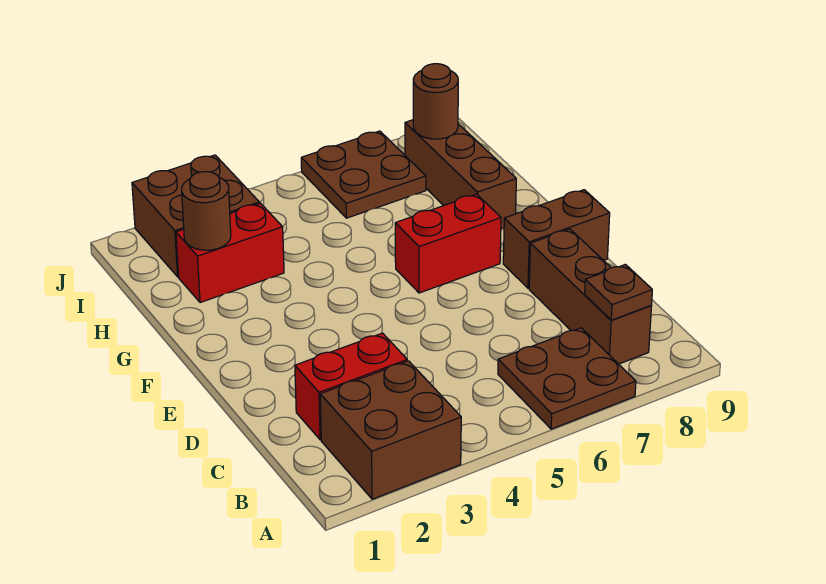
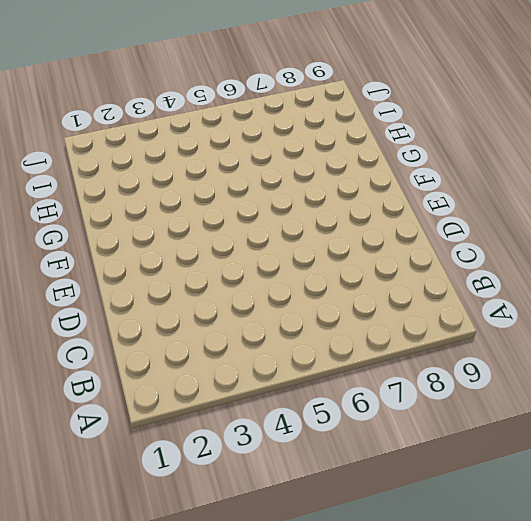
none -> brown 2x2 brick [320,361,461,499]
none -> brown 2x2 plate [498,328,636,429]
none -> brown 1x3 brick [529,229,651,364]

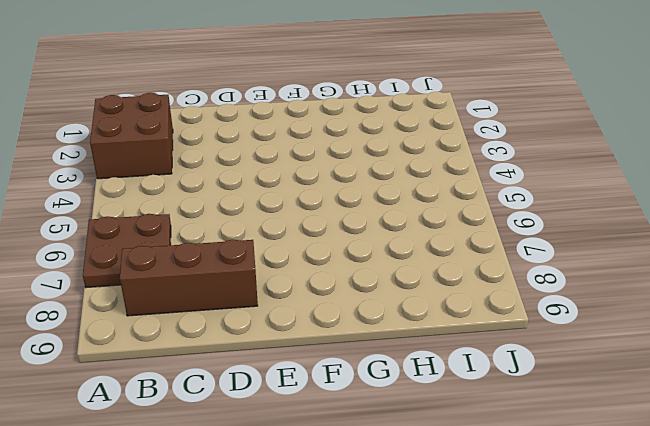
none -> red 1x2 brick [295,333,407,440]
none -> brown 1x2 brick [503,190,610,288]
none -> red 1x2 brick [395,194,501,293]

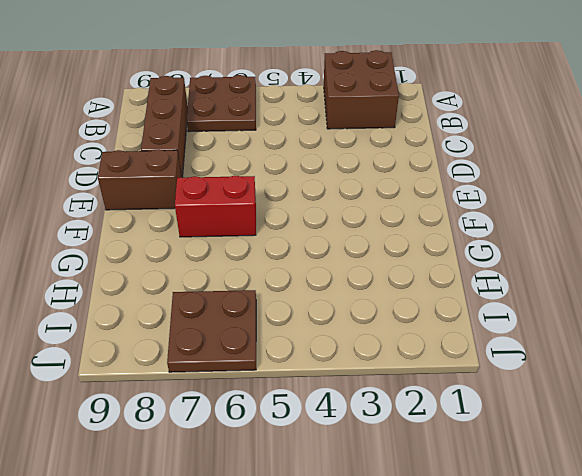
none -> red 1x2 brick [295,333,407,440]
none -> brown 1x3 brick [405,120,516,229]
none -> red 1x2 brick [176,203,284,303]

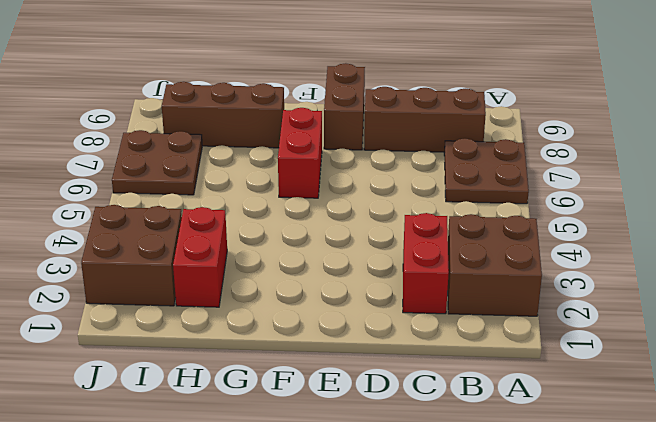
none -> brown 1x1 plate [585,264,652,320]
none -> brown 1x1 round brick [182,172,231,250]
none -> brown 1x1 round brick [413,64,458,139]

